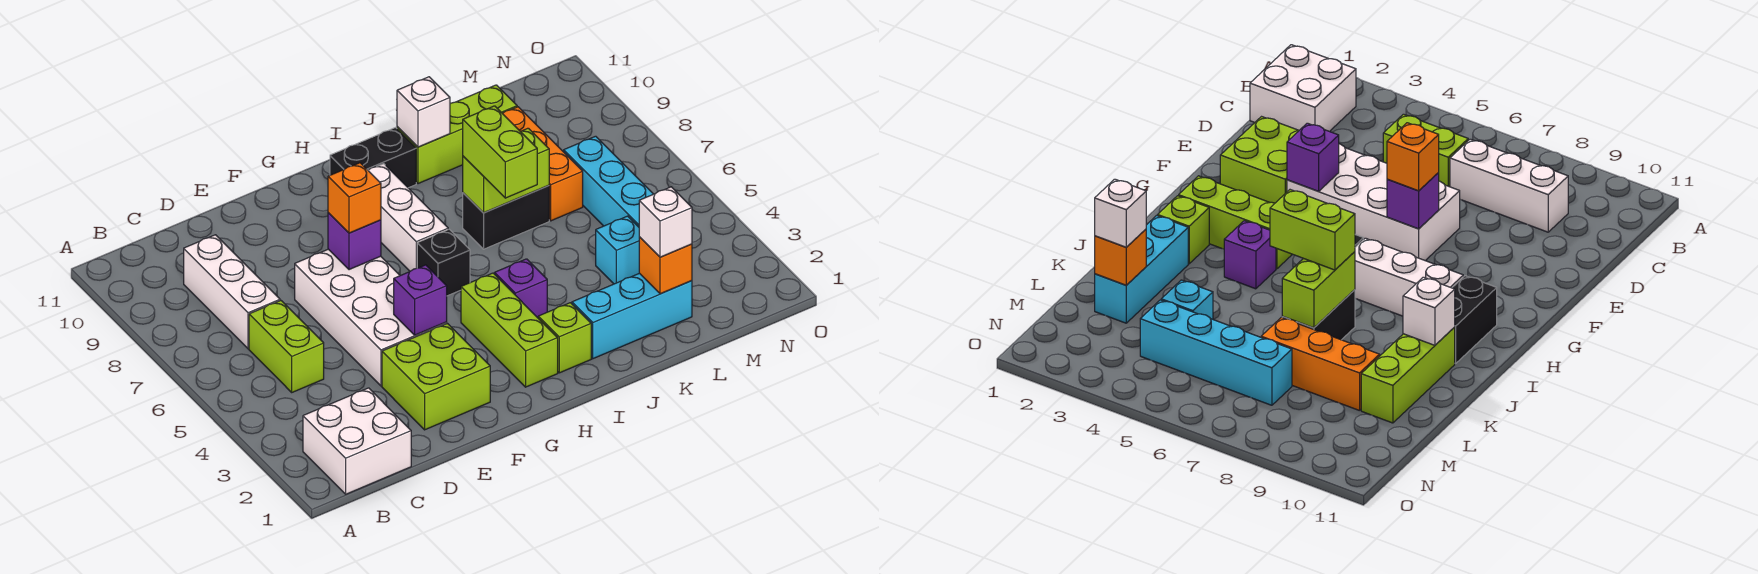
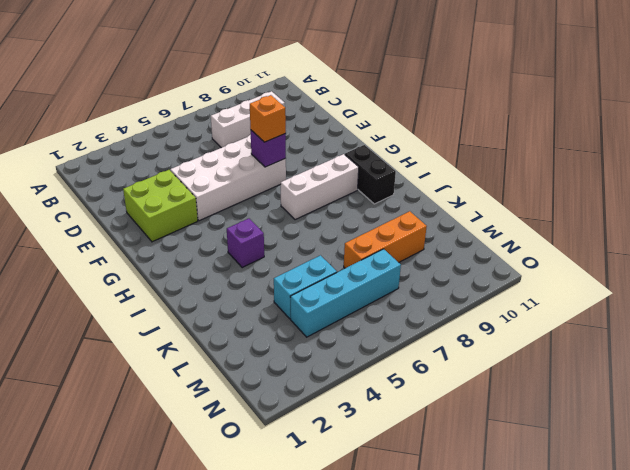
cyan 1x2 brick [274,255,337,319] -> cyan 1x1 brick [596,216,639,284]
none -> white 2x2 brick [303,388,411,494]
none -> lime 1x2 brick [249,301,324,392]
none -> lime 1x3 brick [461,273,558,387]

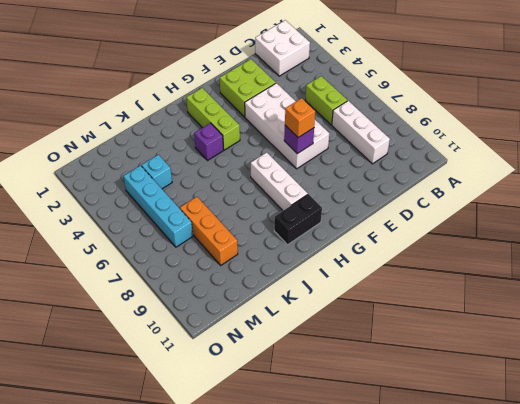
none -> black 1x1 brick [417,229,470,296]
none -> lime 1x1 brick [538,303,591,373]
none -> cyan 1x3 brick [572,273,692,359]

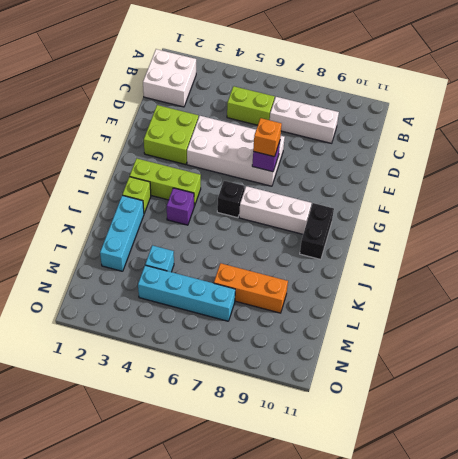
none -> black 1x2 brick [463,186,549,249]
none -> lime 1x3 brick [397,85,517,184]
none -> purple 1x1 brick [394,265,447,335]

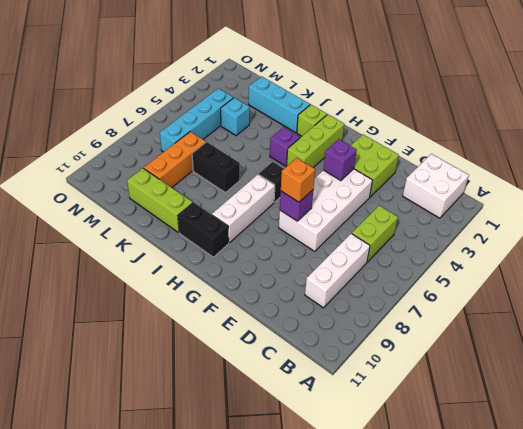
none -> lime 1x2 brick [463,128,549,213]
none -> white 1x1 brick [397,77,450,147]
none -> orange 1x1 brick [639,237,692,294]

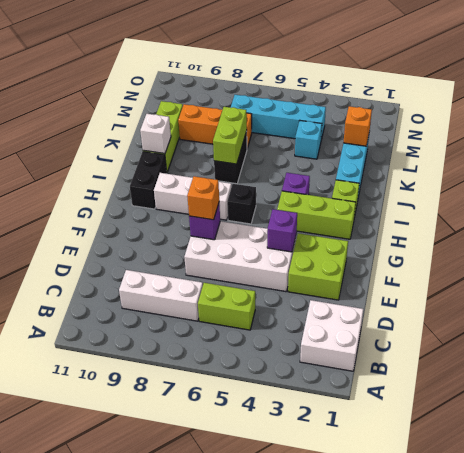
none -> lime 1x2 brick [463,106,537,198]
none -> white 1x1 brick [639,187,692,257]

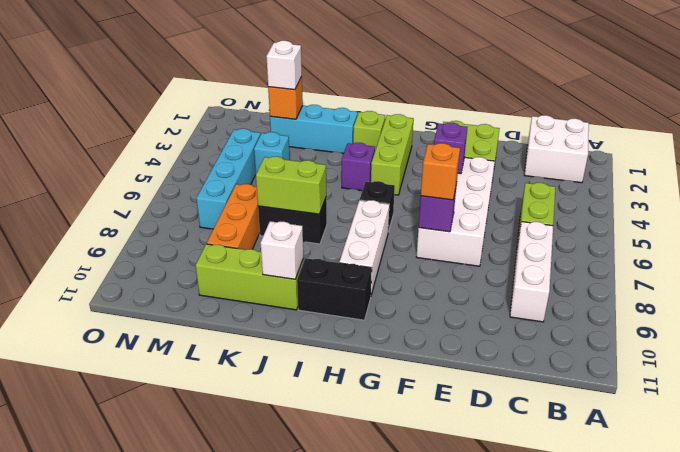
none -> lime 1x2 brick [463,106,537,198]

